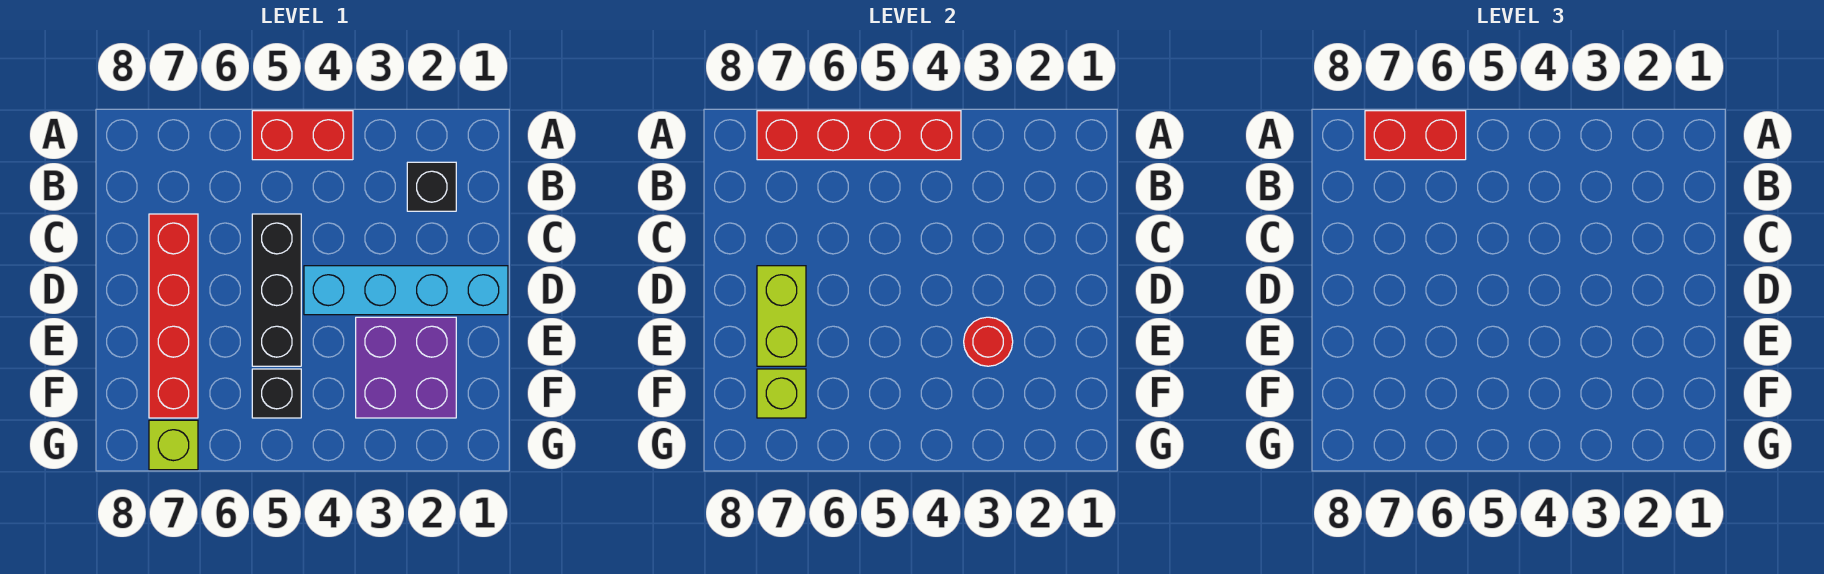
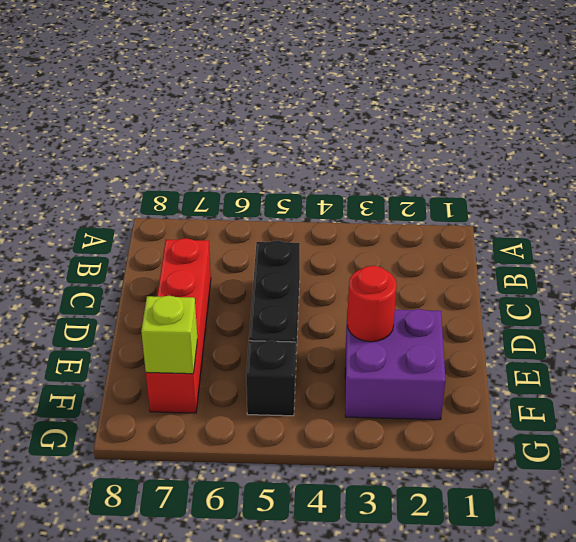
none -> red 1x2 brick [252,111,353,160]
none -> black 1x1 brick [407,162,456,211]
none -> cyan 1x4 brick [304,266,508,315]

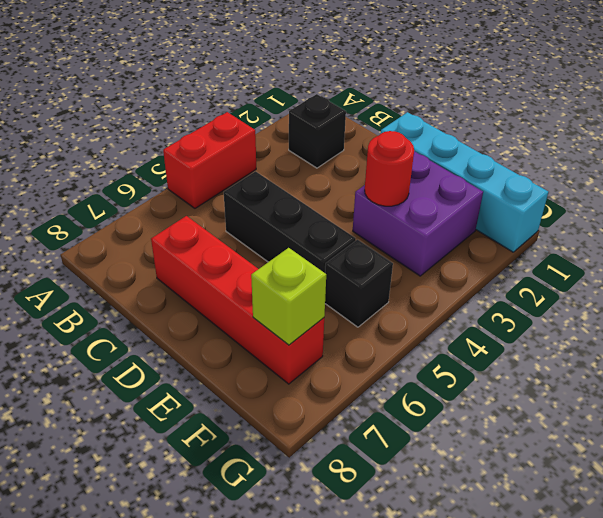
cyan 1x4 brick [381,112,548,252] -> cyan 1x4 brick turned to [304,266,508,315]
none -> lime 1x1 brick [149,420,198,470]
none -> red 1x4 brick [757,111,961,160]
none -> lime 1x2 brick [757,266,806,366]

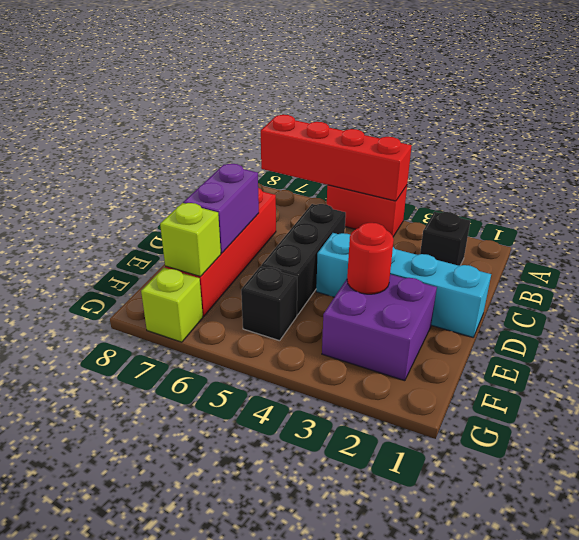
purple 1x2 brick [184,164,259,253] -> lime 1x2 brick [757,266,806,366]
none -> red 1x2 brick [1365,111,1466,160]

